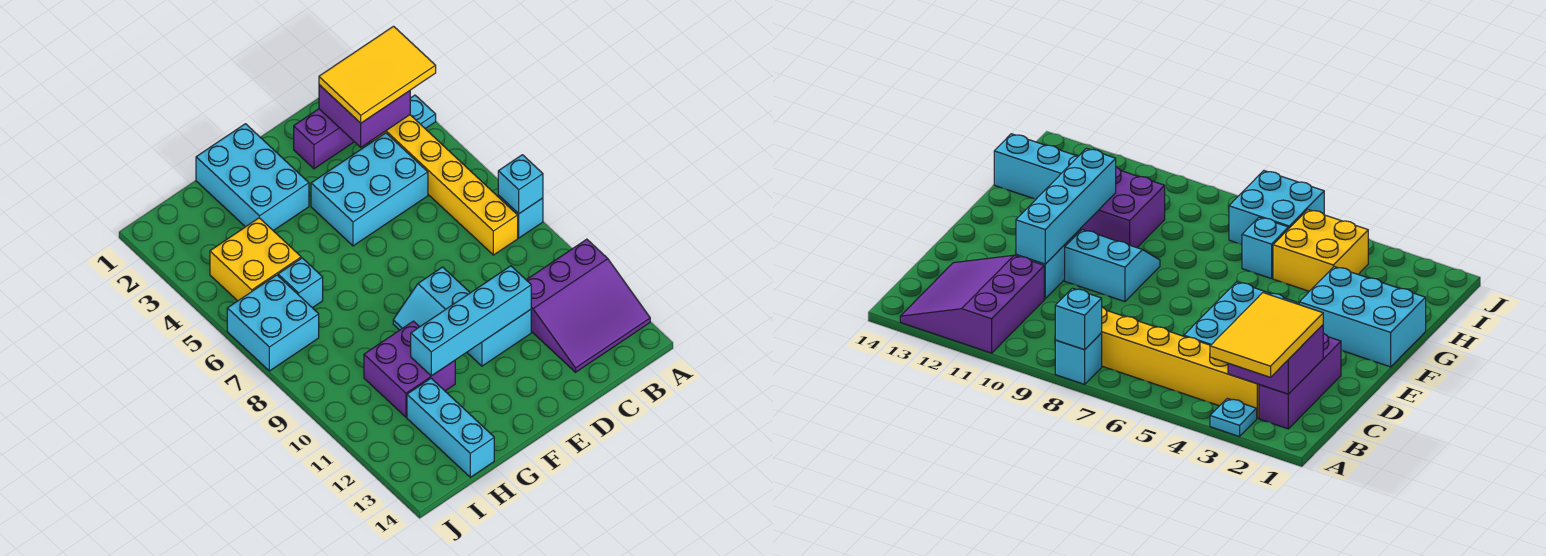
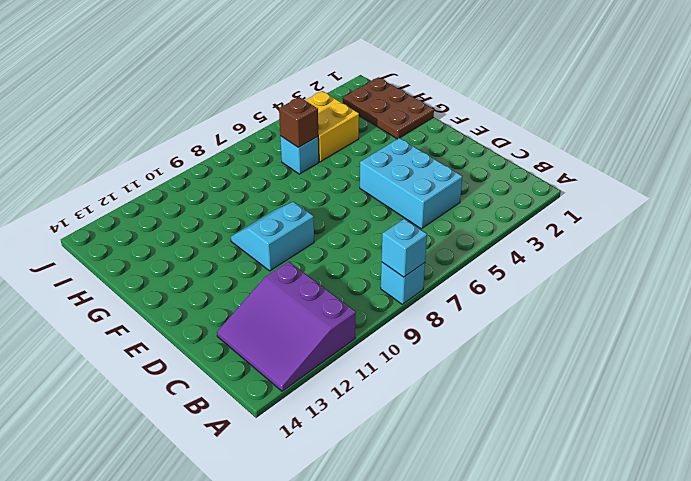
brown 2x3 plate [343,77,434,139] -> cyan 2x3 brick [196,124,309,231]
brown 1x1 brick [279,97,318,147] -> none
none -> cyan 1x1 plate [410,95,436,129]
none -> purple 1x3 brick [294,109,354,169]
none -> yellow 1x6 brick [371,115,518,255]

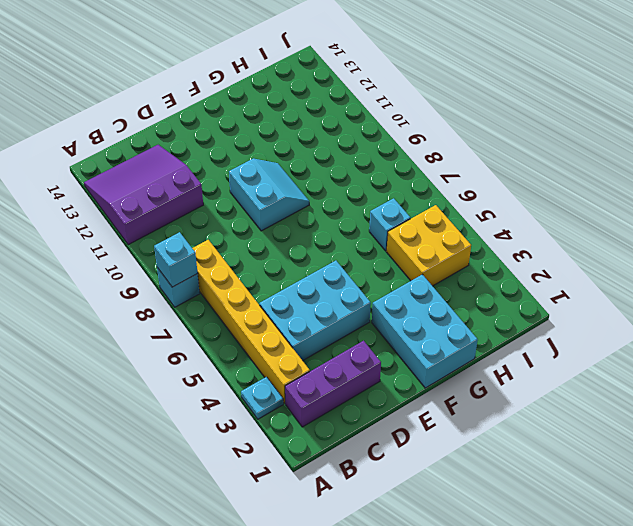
none -> cyan 1x2 brick [467,310,531,366]
none -> purple 2x2 brick [364,321,455,417]
none -> cyan 1x3 brick [407,378,494,477]

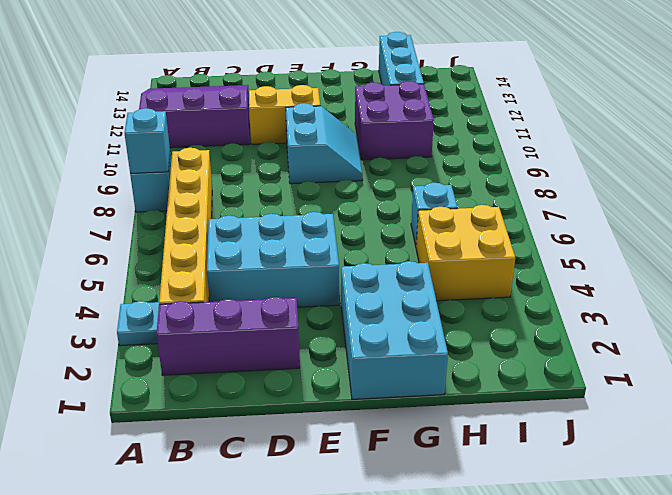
yellow 1x2 brick [249,85,320,144] -> cyan 1x2 brick [467,310,531,366]
none -> cyan 2x2 brick [227,275,319,371]
none -> purple 2x2 brick [319,85,410,147]
none -> cyan 1x4 brick [411,266,531,376]

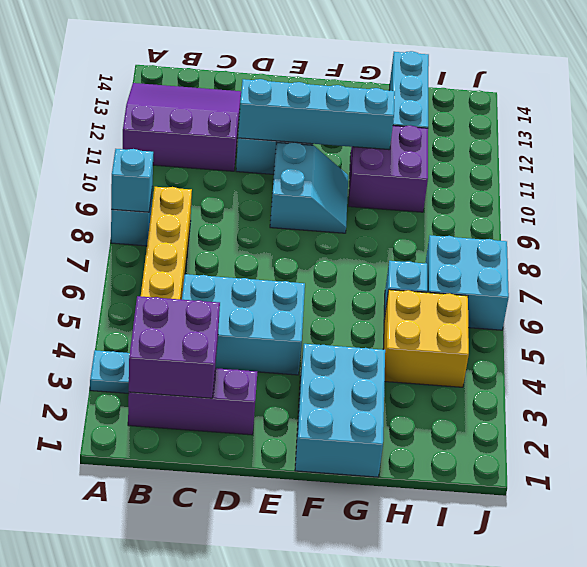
none -> yellow 2x3 tile [319,26,436,123]

